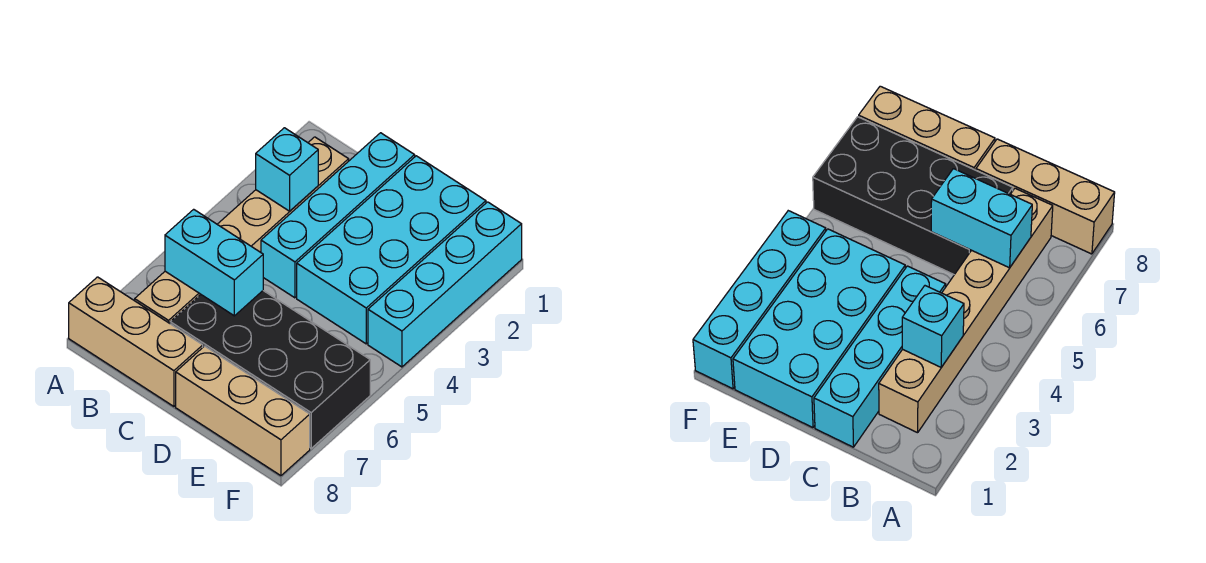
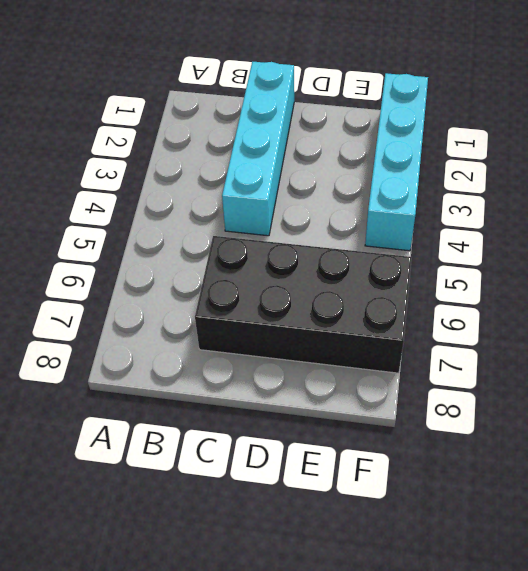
none -> tan 1x3 brick [69,277,203,406]
none -> tan 1x6 brick [135,137,349,323]

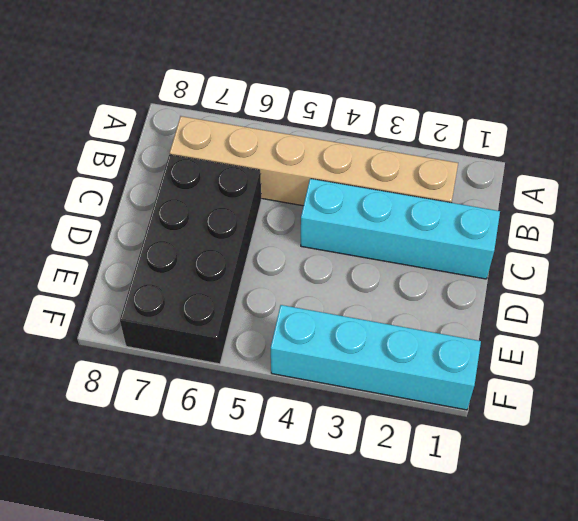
none -> tan 1x3 brick [69,277,203,406]
none -> cyan 2x4 brick [297,156,486,344]

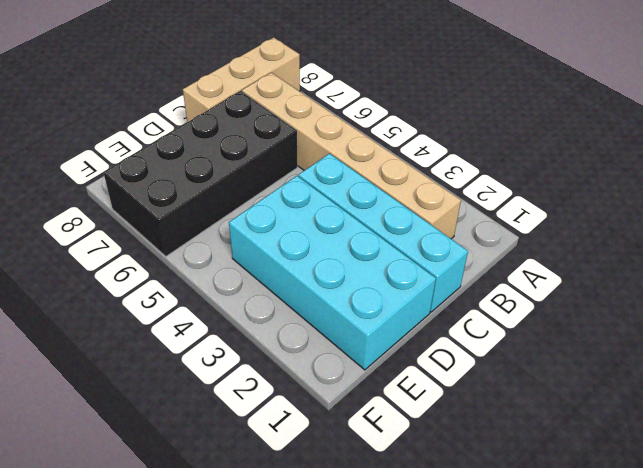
none -> tan 1x3 brick [176,346,310,476]
none -> cyan 1x4 brick [368,202,522,367]

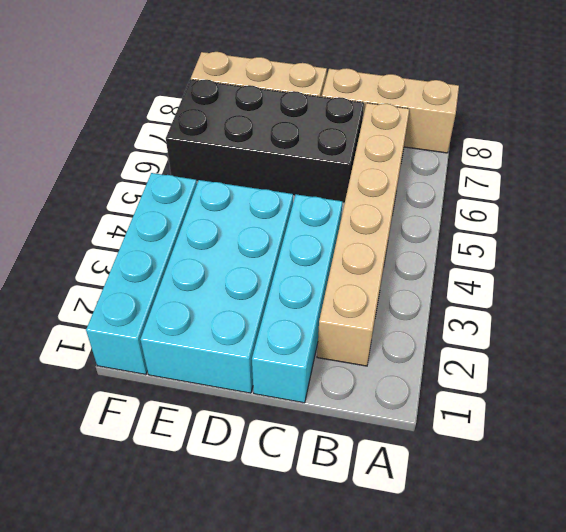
none -> cyan 1x1 brick [256,128,318,211]
none -> cyan 1x2 brick [165,209,263,316]

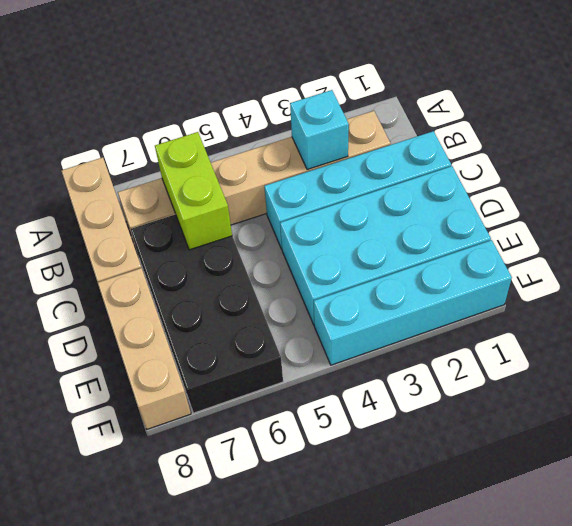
lime 1x2 brick [155,132,232,250] -> cyan 1x2 brick [165,209,263,316]

